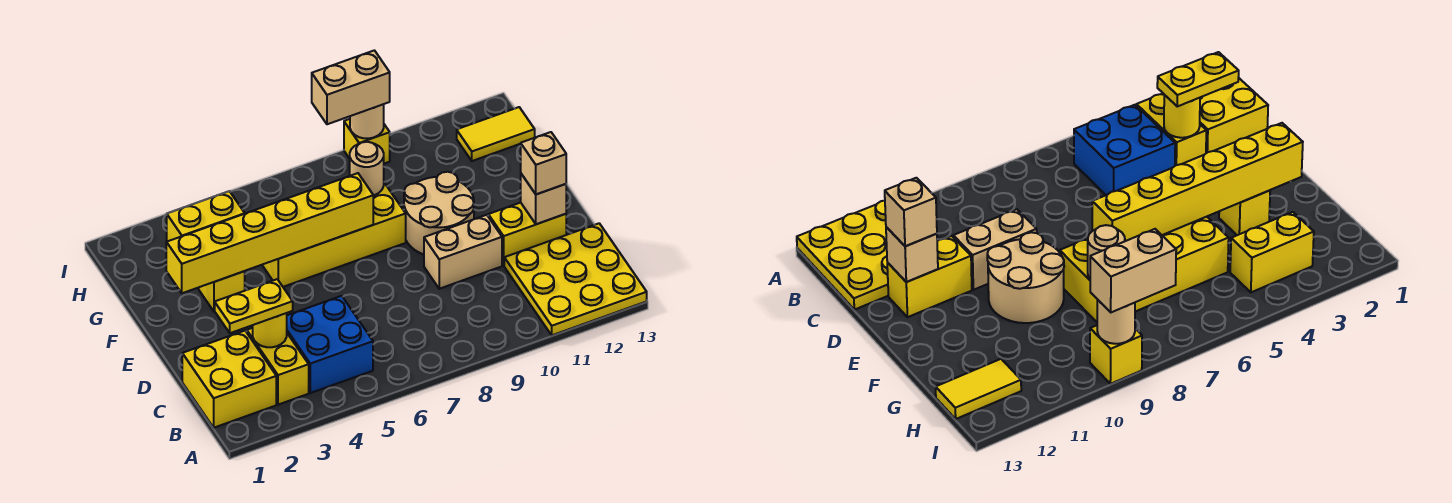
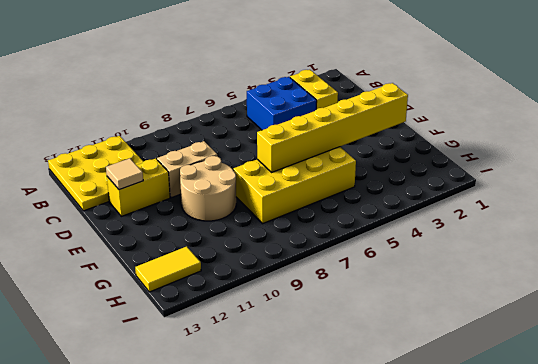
tan 1x1 tile [106,158,143,190] -> tan 1x1 brick [521,174,566,224]
none -> yellow 2x2 brick [182,331,276,428]
none -> yellow 1x1 brick [199,271,245,312]
none -> yellow 1x2 brick [167,191,245,241]

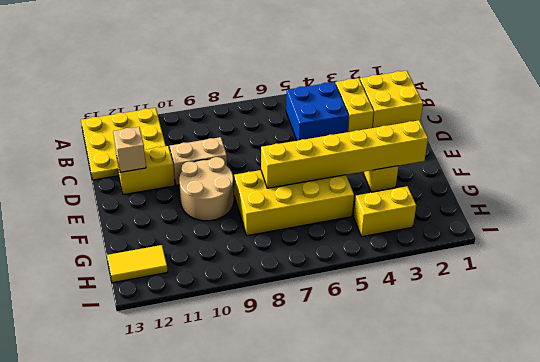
none -> yellow 1x1 brick [344,119,390,164]
none -> yellow 1x1 round brick [253,313,287,347]
none -> tan 1x1 round brick [350,142,384,196]

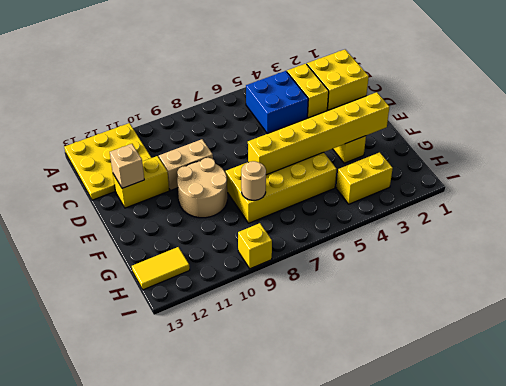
none -> yellow 1x1 round brick [253,313,287,347]
none -> tan 1x1 round brick [350,104,384,138]
none -> yellow 1x2 plate [215,279,293,333]

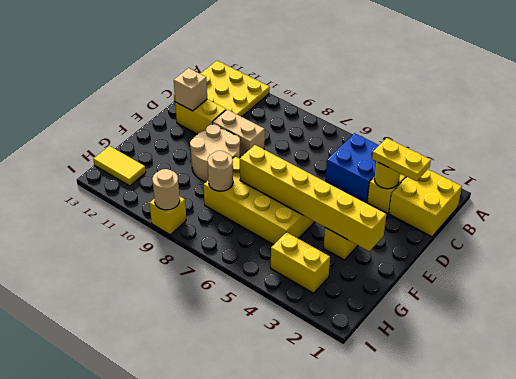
none -> tan 1x1 brick [521,132,566,194]
none -> tan 1x2 brick [312,50,390,124]

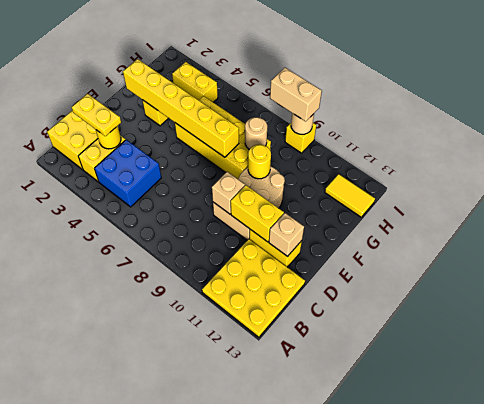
tan 1x1 brick [212,172,245,214] -> tan 1x1 brick moved to [521,132,566,194]
yellow 1x2 brick [231,185,284,242] -> none
yellow 1x1 round brick [248,144,271,179] -> none

